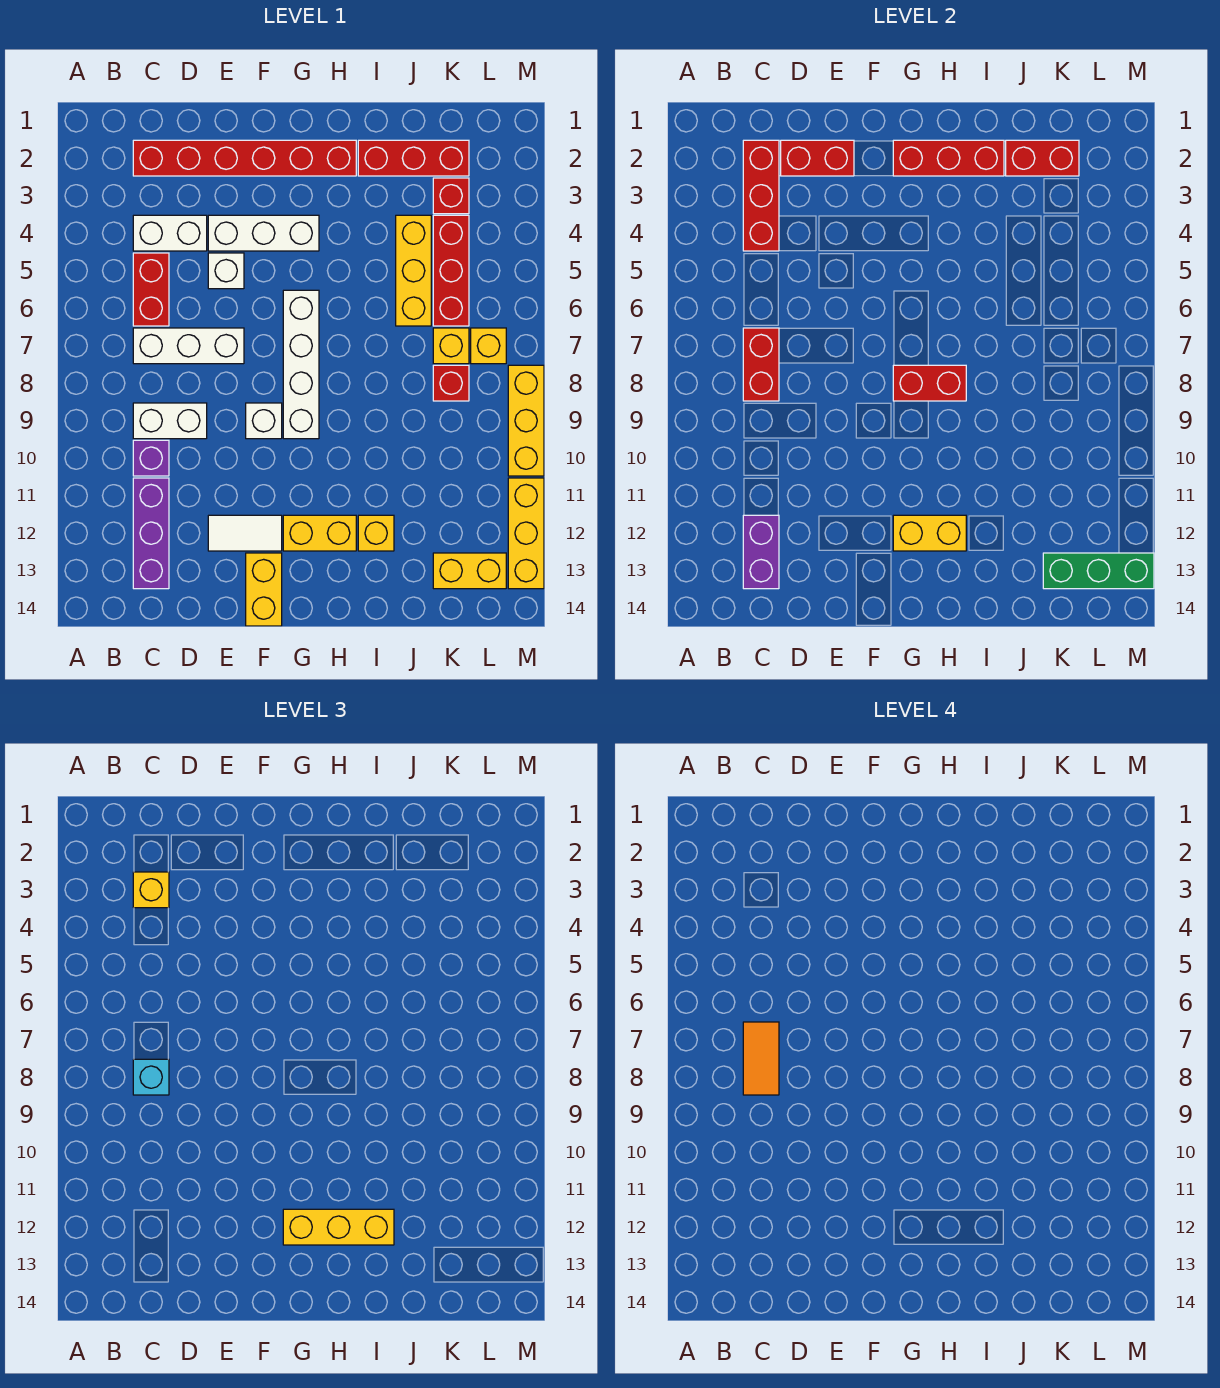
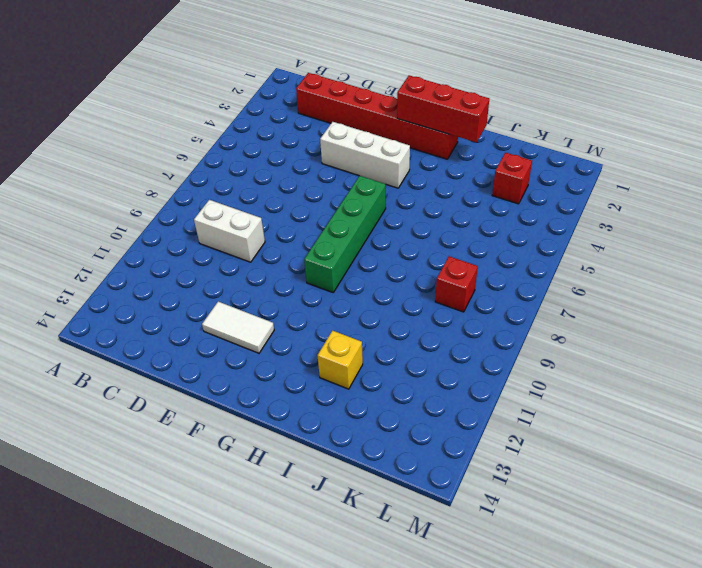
green 1x4 brick [304,176,386,292] -> white 1x4 brick [283,290,319,439]
none -> white 1x2 brick [133,215,207,251]
none -> red 1x2 brick [133,253,169,326]
none -> white 1x3 brick [133,328,244,364]
none -> purple 1x1 brick [133,440,169,476]

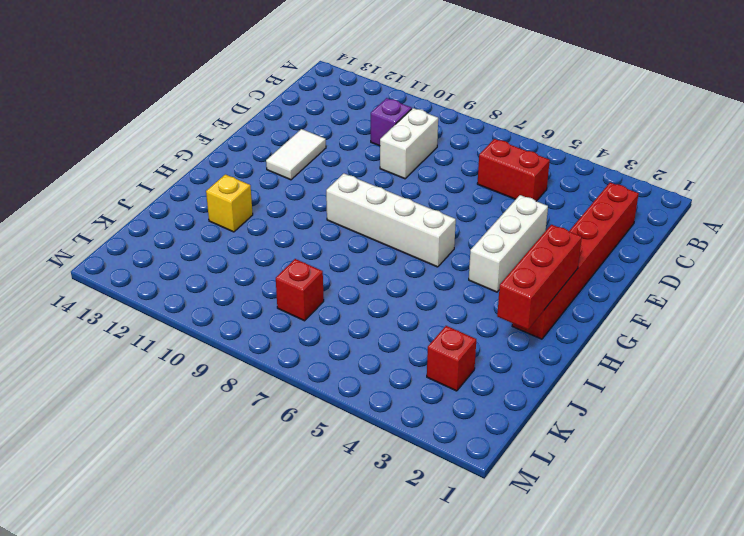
none -> white 1x2 brick [133,215,207,251]
none -> white 1x3 brick [133,328,244,364]
none -> purple 1x3 brick [133,478,169,589]
none -> white 1x1 brick [208,253,244,289]

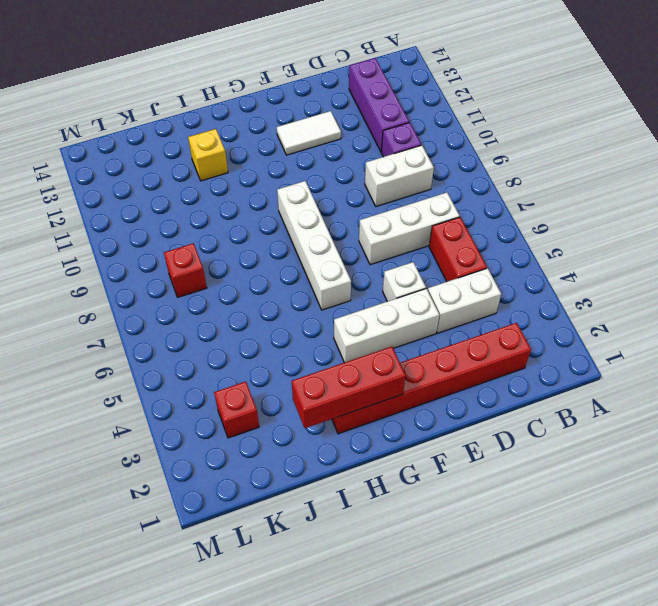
none -> white 1x1 brick [246,403,282,439]
none -> yellow 1x2 brick [246,553,282,626]
none -> yellow 1x2 brick [283,515,356,551]
none -> red 1x3 brick [358,140,469,176]

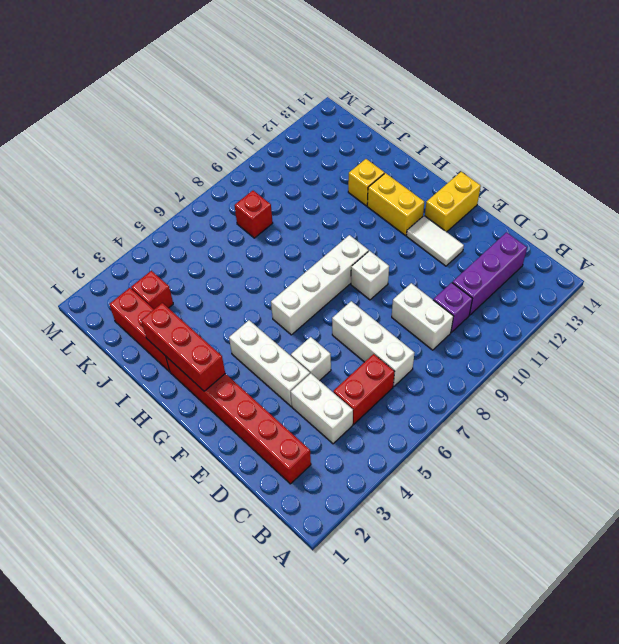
none -> yellow 1x3 brick [396,215,431,326]
none -> red 1x3 brick [433,215,469,326]
none -> yellow 1x1 brick [433,328,469,364]
none -> yellow 1x2 brick [433,553,506,589]

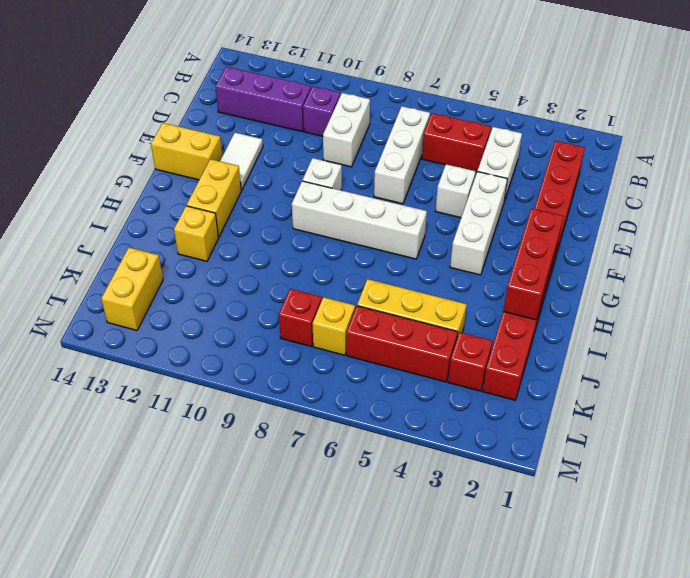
none -> yellow 1x1 brick [471,328,506,364]
none -> yellow 1x3 brick [508,365,544,476]
none -> yellow 1x3 brick [508,478,544,589]
none -> red 1x3 brick [743,140,779,251]

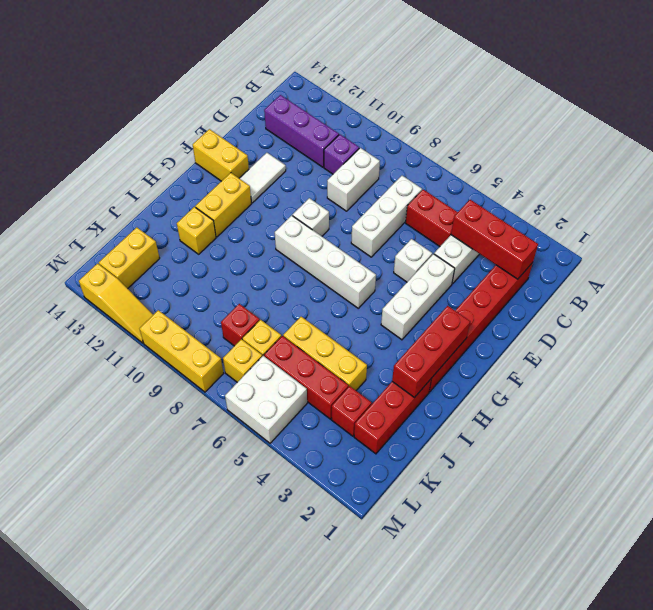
white 2x2 brick [225,356,307,443] -> none
yellow 1x3 slope [79,263,153,343] -> yellow 1x3 brick [508,478,544,589]
none -> red 1x2 brick [743,328,779,401]
none -> purple 1x2 brick [743,515,779,589]
none -> red 1x2 brick [781,140,854,176]
none -> red 1x2 brick [893,365,966,401]

